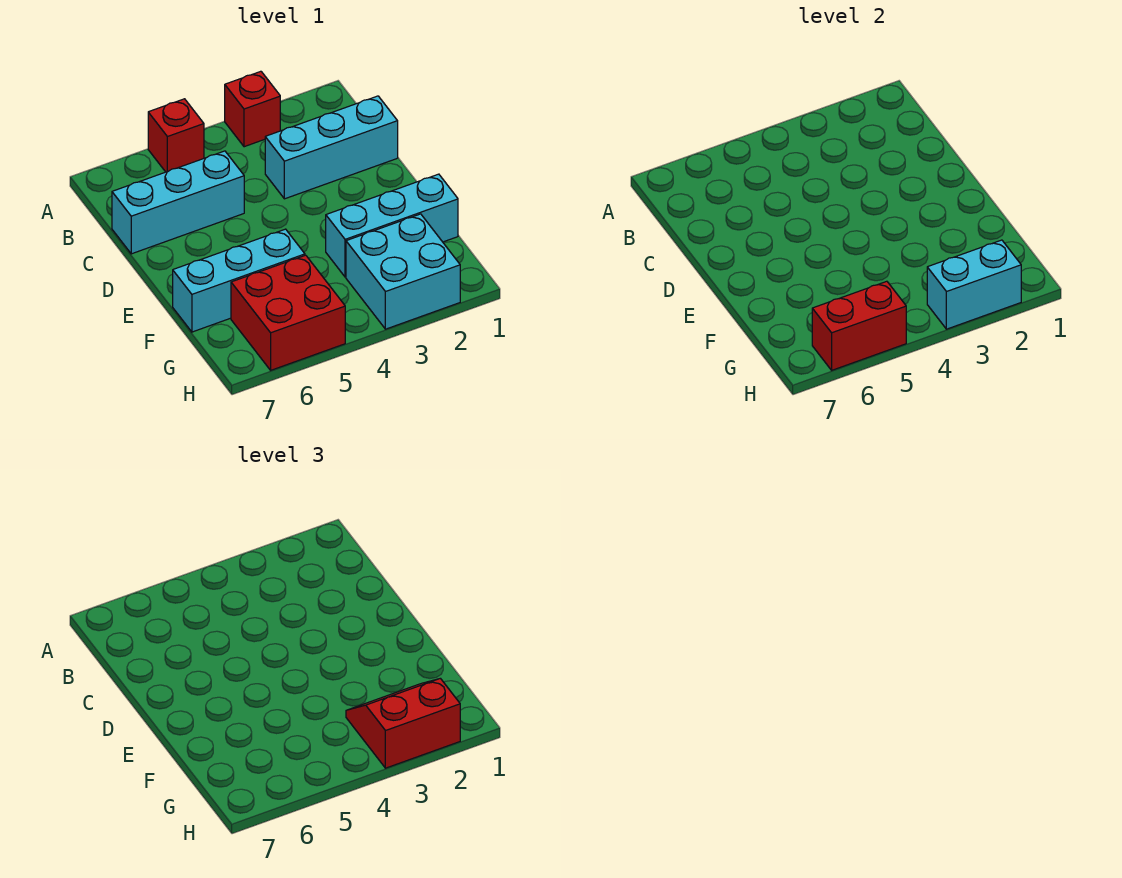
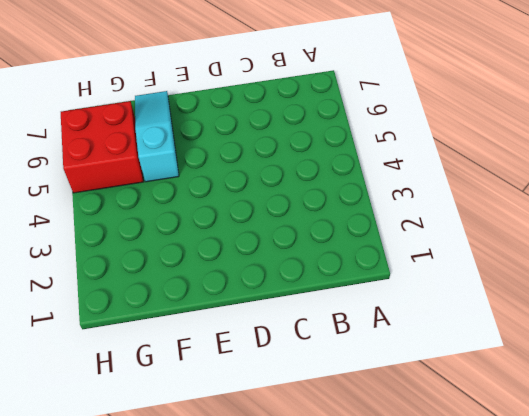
cyan 1x3 slope [135,91,179,182] -> cyan 1x3 brick [173,229,305,332]
none -> red 1x1 brick [225,71,280,147]
none -> red 1x1 brick [148,99,204,172]

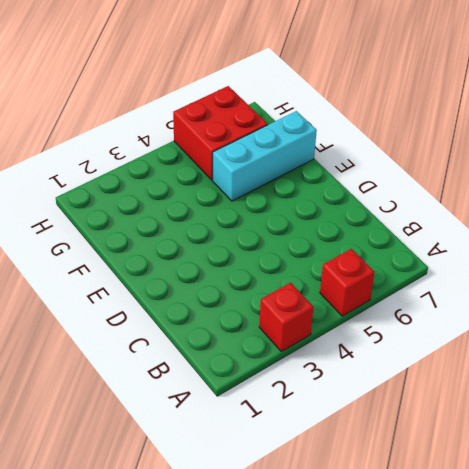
none -> cyan 1x3 brick [265,96,398,199]
none -> cyan 1x3 brick [112,151,244,254]

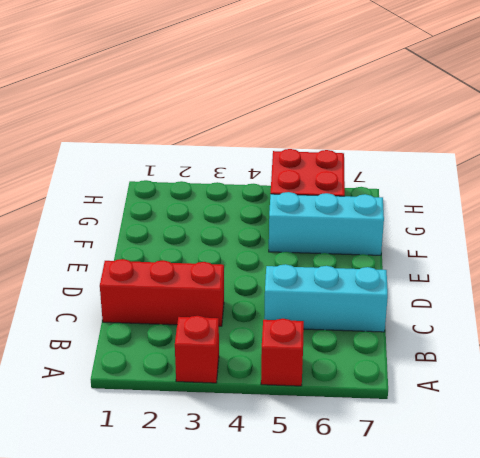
red 1x3 brick [100,259,224,326] -> cyan 1x3 brick [265,96,398,199]
none -> cyan 1x3 brick [326,174,458,277]
none -> cyan 2x2 brick [346,214,460,329]

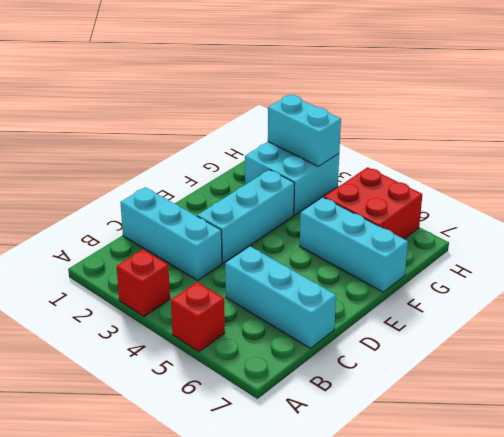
cyan 1x3 brick [197,170,294,263] -> cyan 1x3 brick turned to [326,174,458,277]
none -> red 1x2 brick [812,281,906,370]
none -> red 2x2 slope [346,678,460,768]

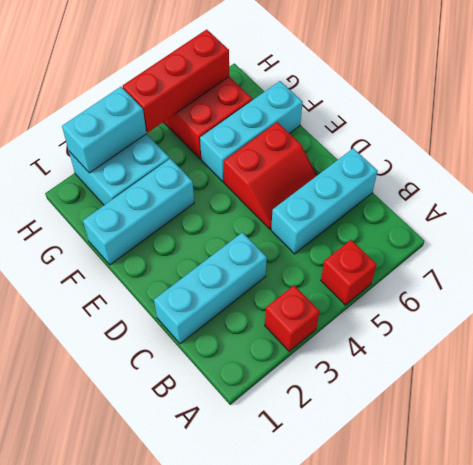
red 2x2 slope [224,122,317,229] -> red 2x2 slope moved to [346,678,460,768]
red 1x3 brick [123,30,229,132] -> red 1x2 brick [812,281,906,370]

